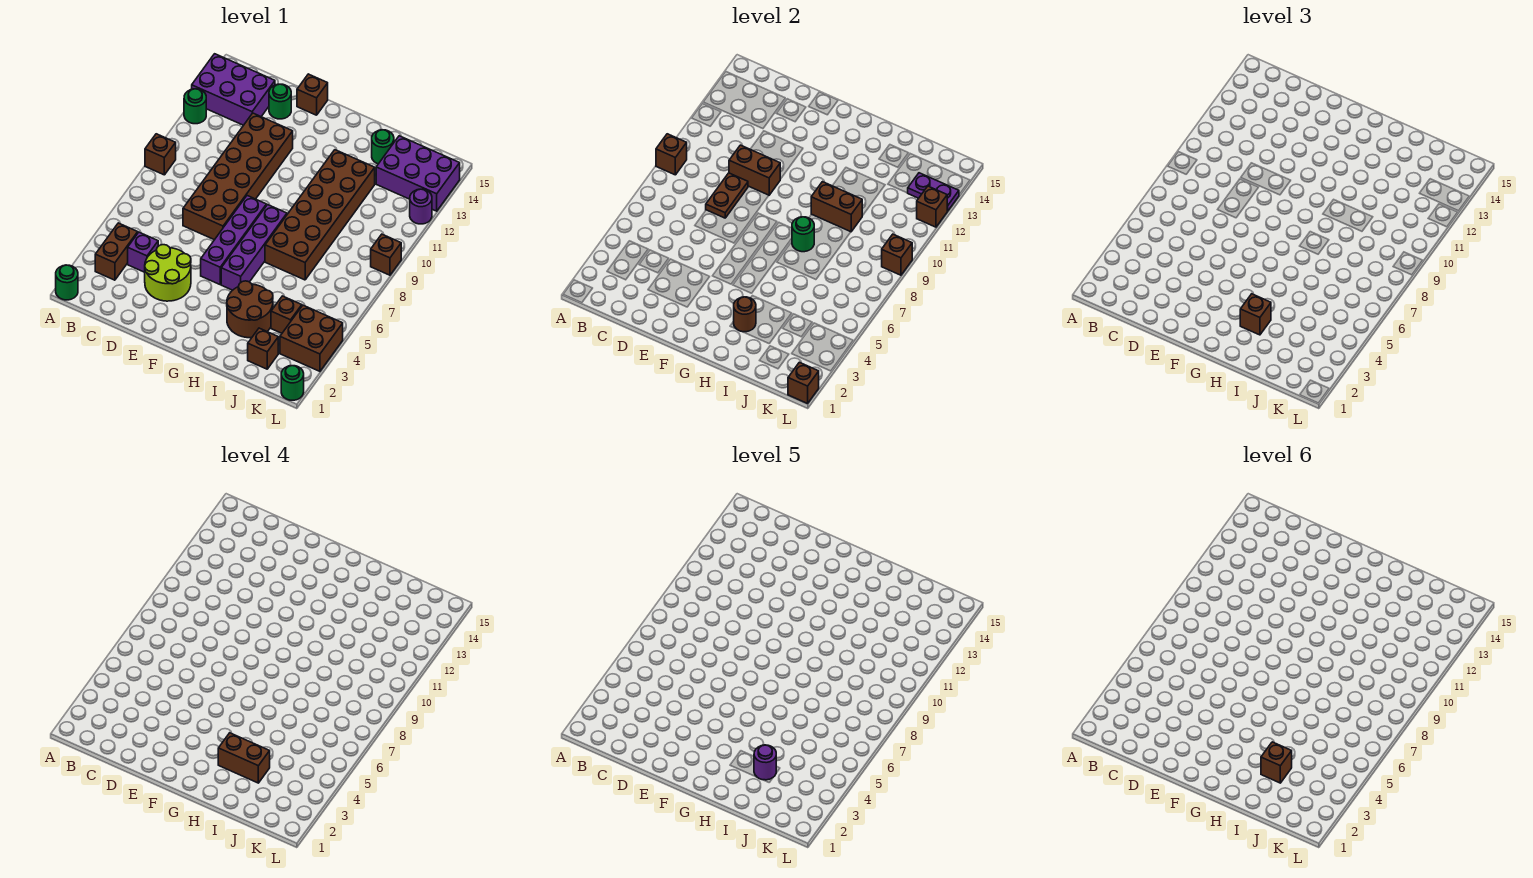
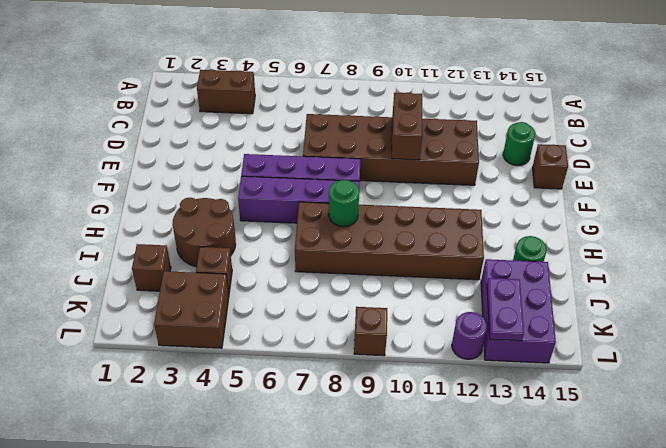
none -> green 1x1 round brick [56,265,78,300]
none -> brown 1x1 brick [145,134,176,175]
none -> green 1x1 round brick [184,89,206,124]
none -> purple 2x3 brick [192,54,275,125]

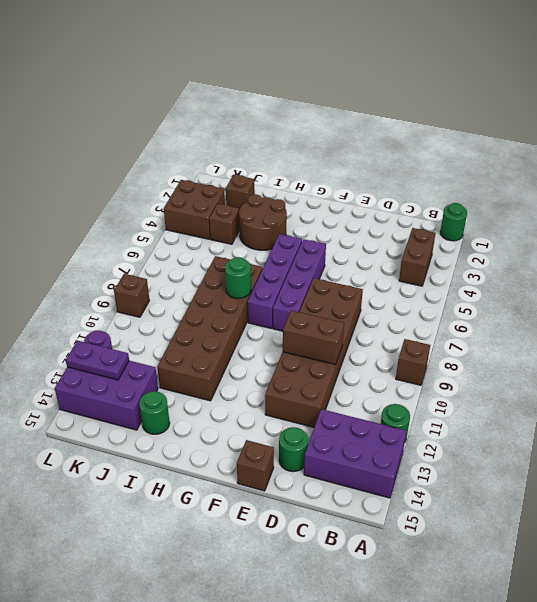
none -> purple 1x1 brick [128,232,158,272]
none -> lime 2x2 round brick [145,245,191,301]
none -> green 1x1 round brick [281,366,304,400]
none -> brown 1x1 brick [656,134,687,175]

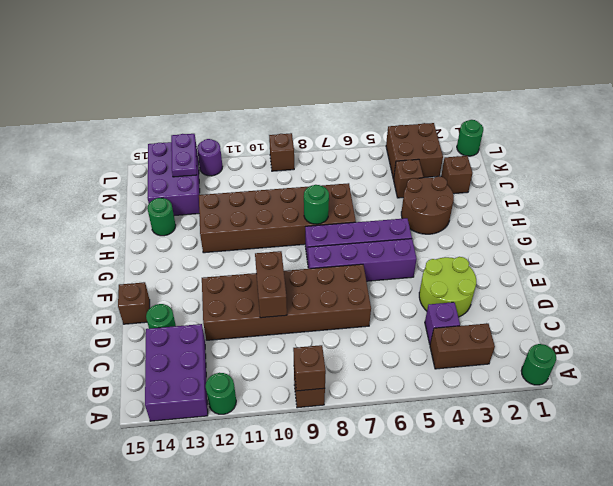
none -> brown 1x2 plate [706,173,748,218]
none -> brown 1x1 round brick [734,297,756,332]
none -> brown 1x2 brick [811,182,862,232]
none -> brown 1x1 brick [788,362,819,403]

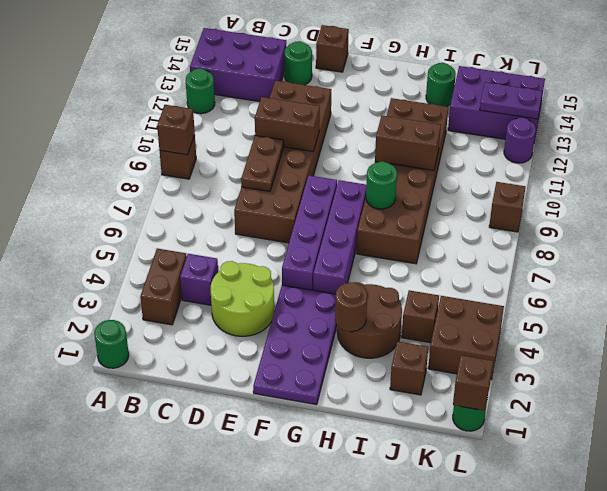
purple 2x4 plate [253,285,337,405] -> none
none -> brown 1x1 brick [882,234,912,275]
none -> brown 1x1 brick [917,186,947,227]
none -> brown 1x1 brick [1240,294,1271,335]
none -> brown 1x2 brick [218,733,270,783]

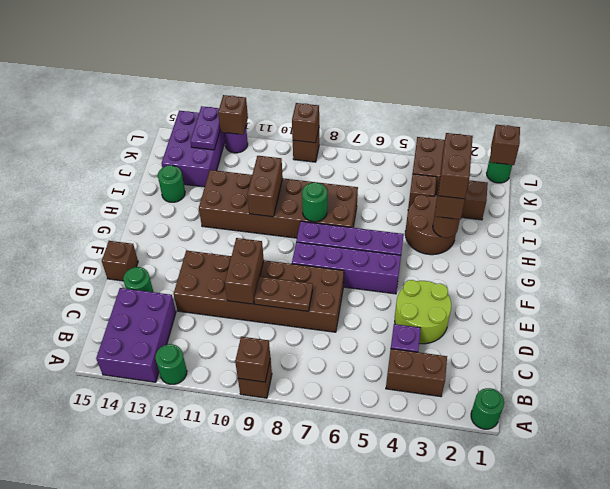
none -> purple 1x1 round brick [754,745,776,780]
none -> brown 1x1 brick [1261,742,1292,783]

